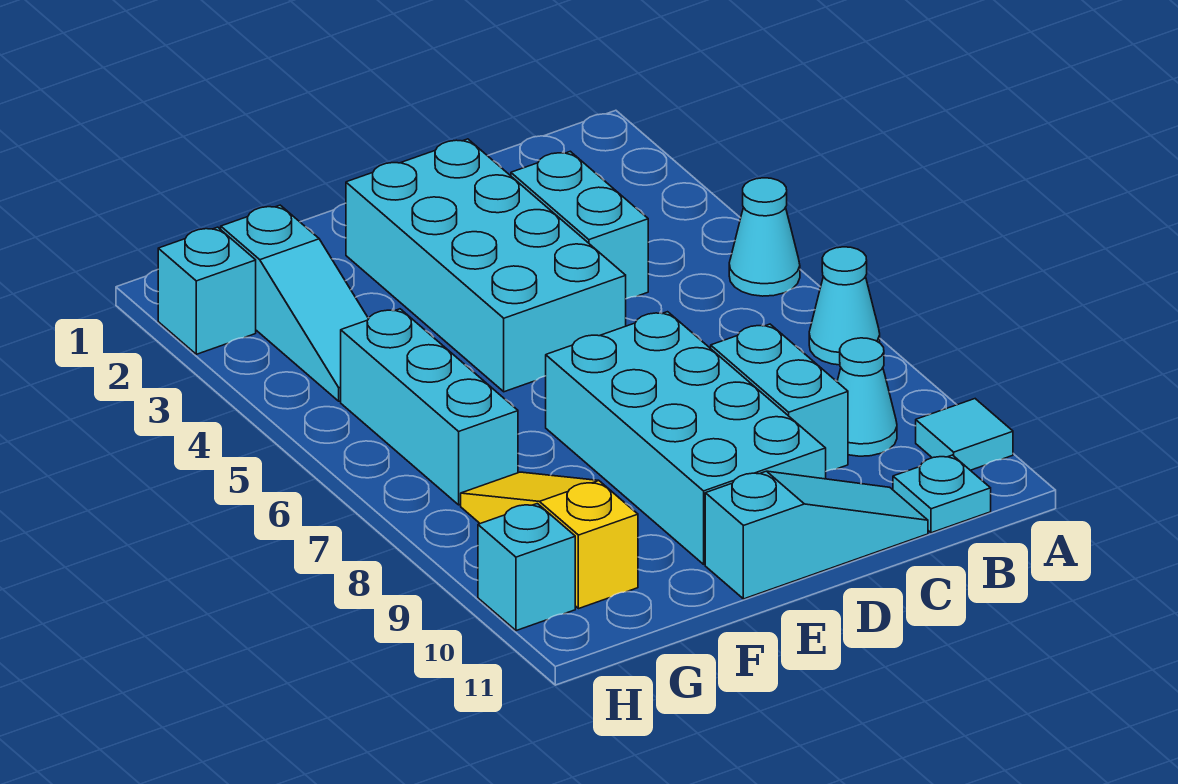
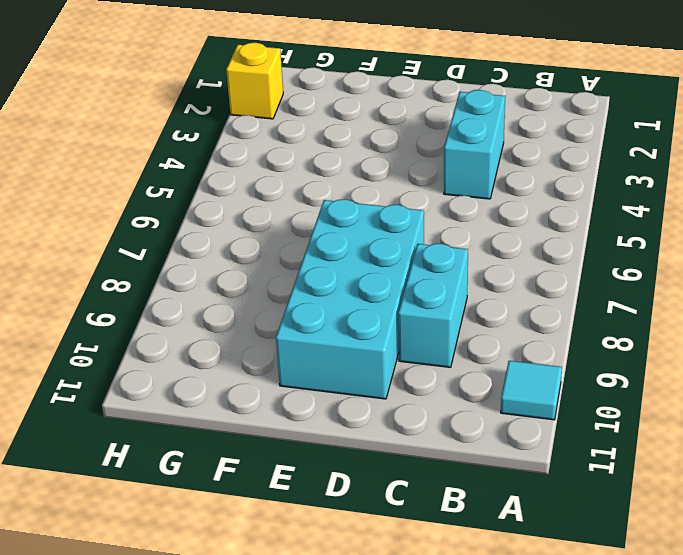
yellow 1x1 brick [226,43,283,119] -> cyan 1x1 brick [158,227,256,354]
none -> cyan 1x1 cone [729,178,800,296]
none -> cyan 1x1 cone [809,247,880,365]
none -> cyan 1x1 cone [837,338,897,456]

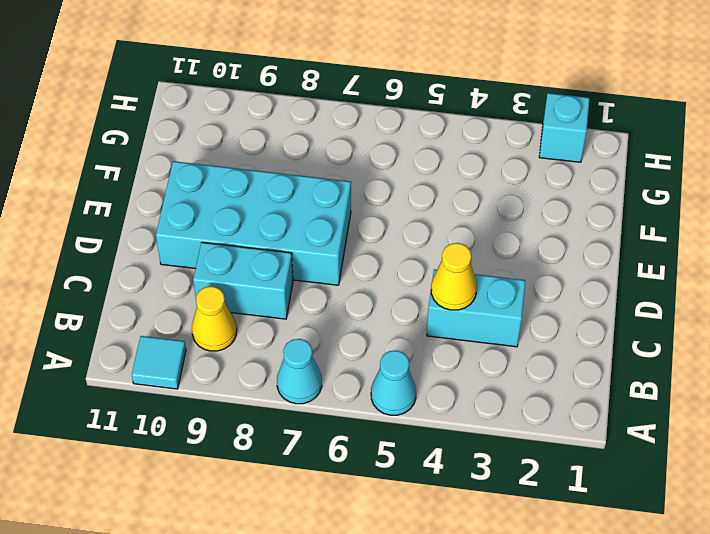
yellow 1x1 cone [192,286,237,351] -> cyan 1x1 cone [837,338,897,456]
yellow 1x1 cone [431,243,477,310] -> none
none -> cyan 1x1 plate [893,455,991,533]
none -> cyan 1x3 slope [705,471,928,599]
none -> cyan 2x4 brick [346,139,626,392]

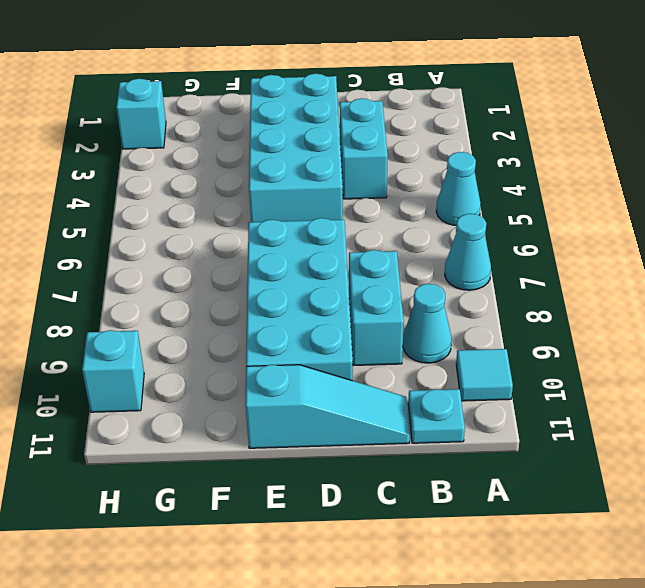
none -> cyan 1x3 slope [221,205,369,401]
none -> cyan 1x3 brick [341,309,518,505]
none -> yellow 1x3 slope [461,472,638,609]

